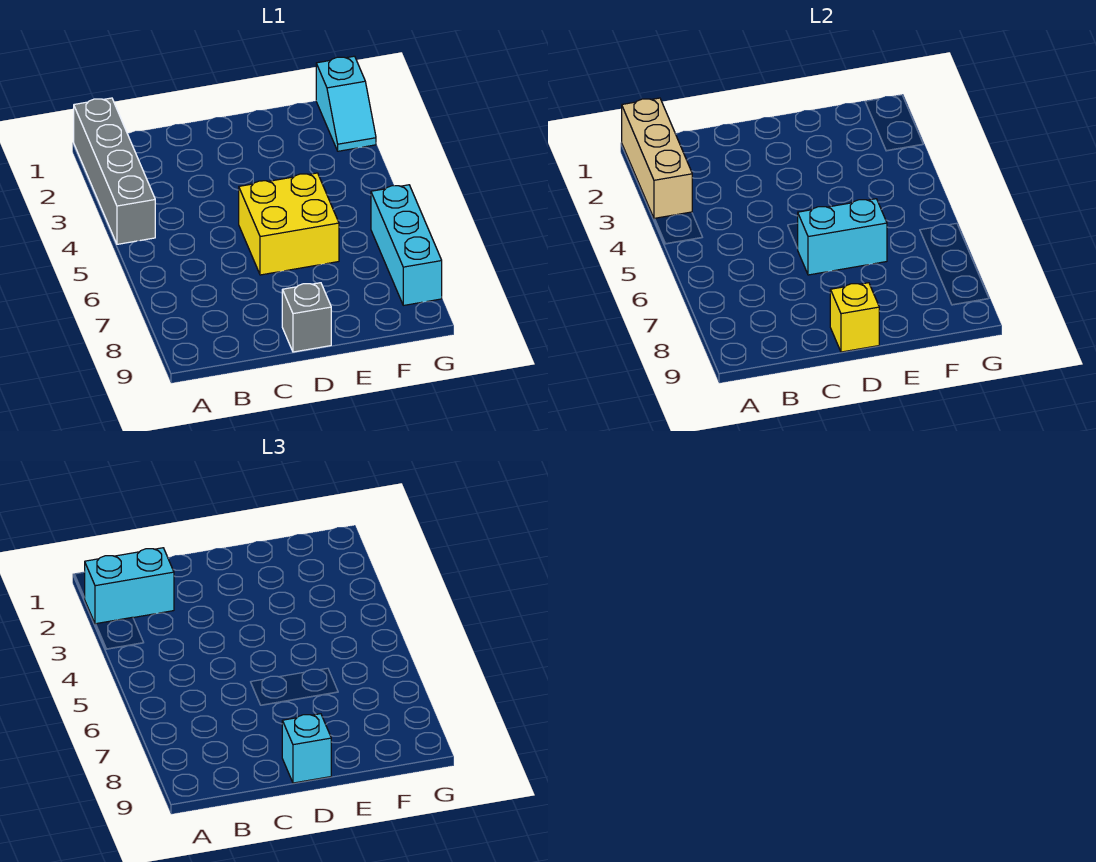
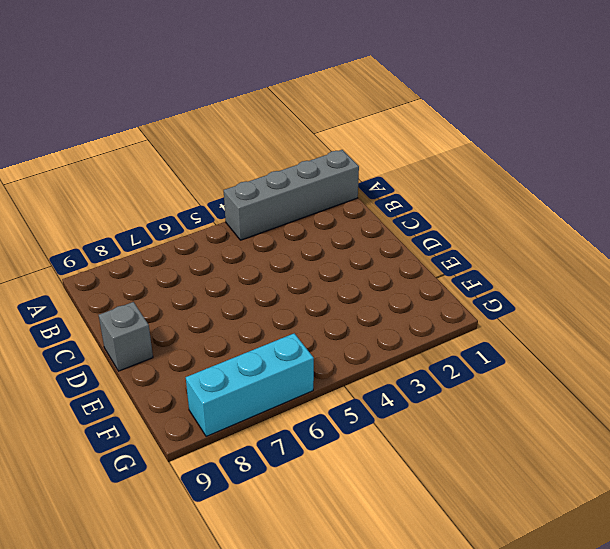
none -> yellow 2x2 brick [239,173,339,275]
none -> cyan 1x2 slope [316,56,376,151]

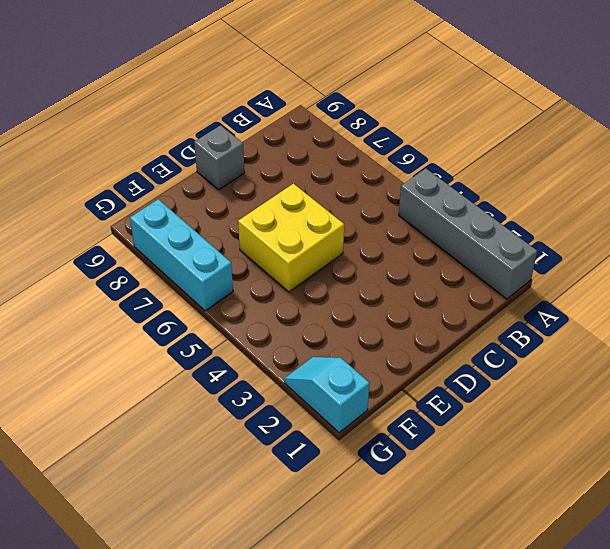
none -> tan 1x3 brick [622,98,692,219]
none -> cyan 1x2 brick [798,199,887,275]

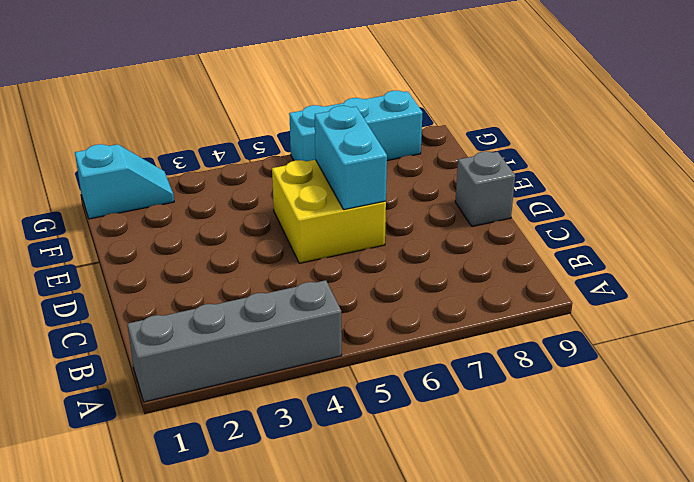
none -> tan 1x3 brick [622,98,692,219]
none -> yellow 1x1 brick [830,283,879,352]

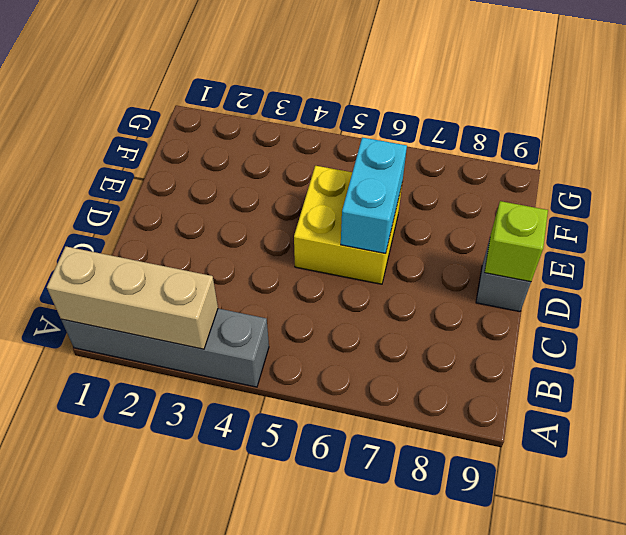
lime 1x1 brick [484,201,548,282] -> yellow 1x1 brick [830,283,879,352]
none -> cyan 1x2 slope [316,56,376,151]
none -> cyan 1x3 brick [371,185,442,305]

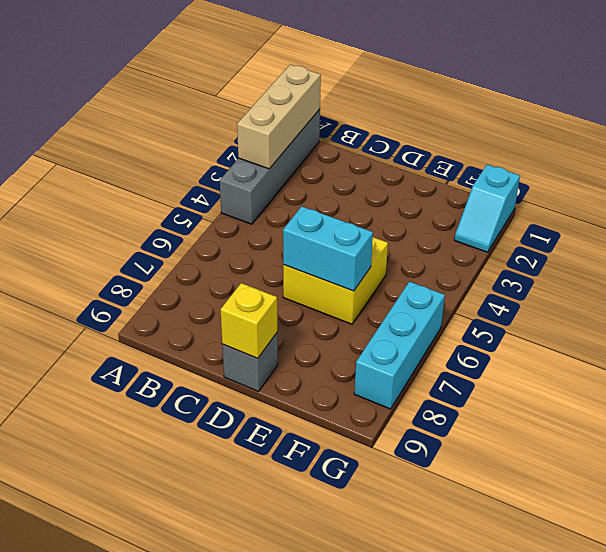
none -> cyan 1x2 brick [84,548,174,624]
none -> cyan 1x1 brick [282,714,331,783]

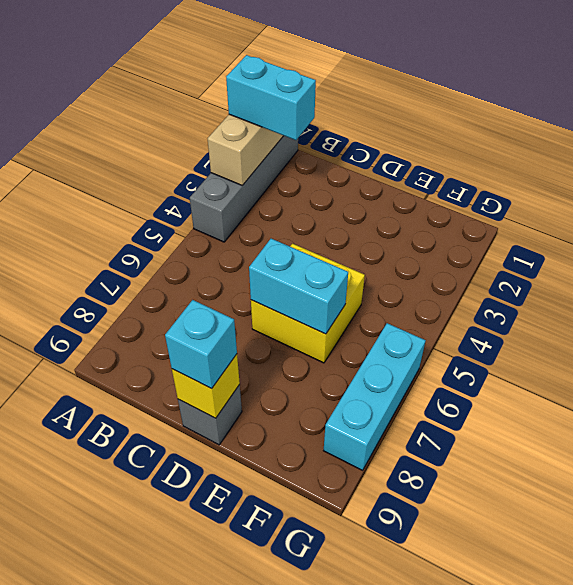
none -> cyan 1x2 slope [316,56,376,151]

